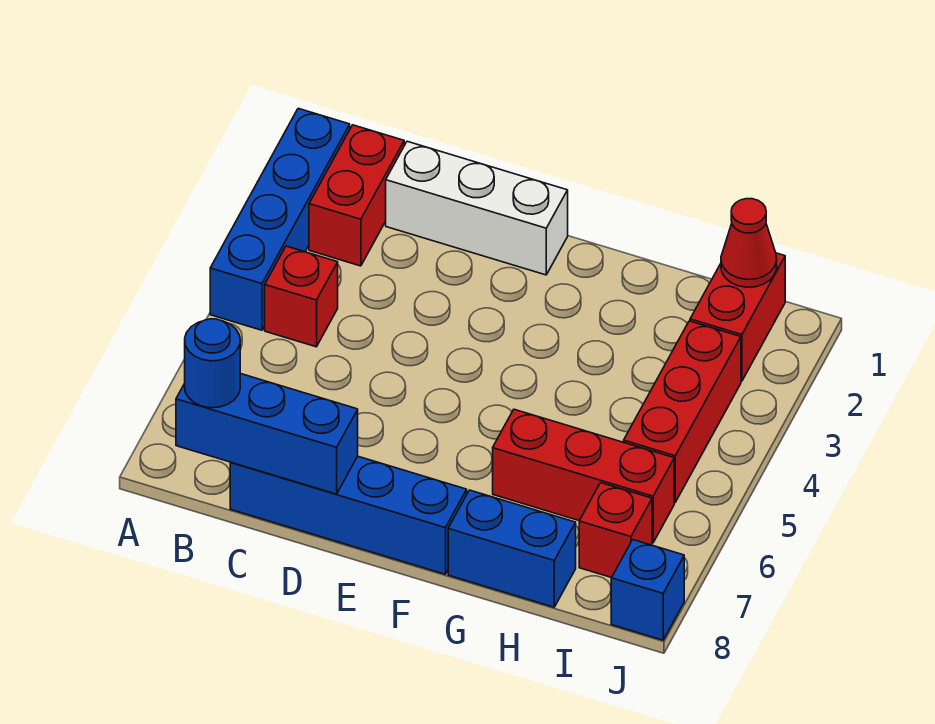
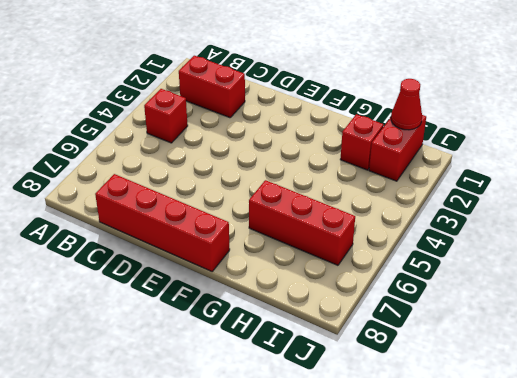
red 1x2 brick [179,56,245,118] -> red 1x2 brick turned to [309,125,404,266]
red 1x4 brick [95,174,230,271] -> blue 1x4 brick [230,456,467,574]
red 1x1 brick [340,114,384,170] -> red 1x1 brick moved to [579,483,652,578]
none -> blue 1x4 brick [210,108,350,330]
none -> white 1x3 brick [386,141,568,275]
none -> blue 1x2 brick [448,490,576,607]

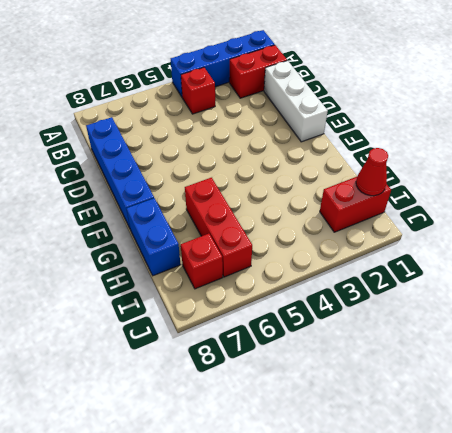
none -> red 1x3 brick [624,321,741,502]
none -> blue 1x1 brick [611,540,684,640]
none -> blue 1x3 brick [176,374,358,494]

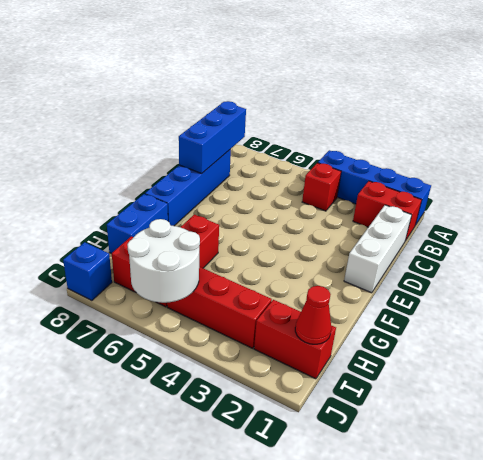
white 2x2 round brick [127,219,200,303] -> none
none -> blue 1x1 round brick [185,319,240,408]

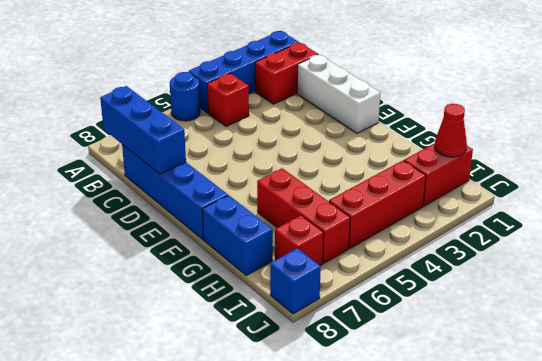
blue 1x1 round brick [170,72,200,121] -> blue 1x1 round brick moved to [185,319,240,408]

